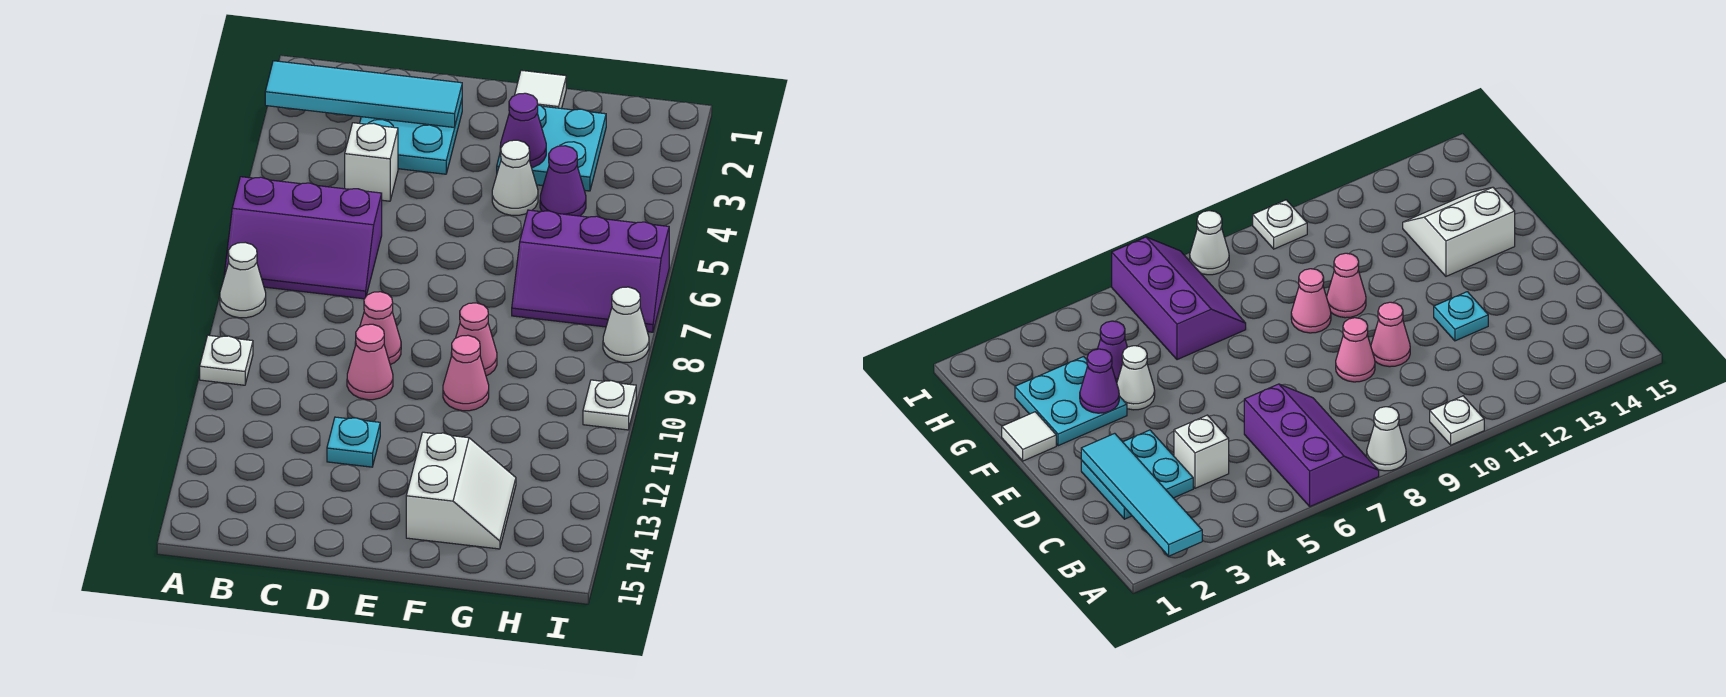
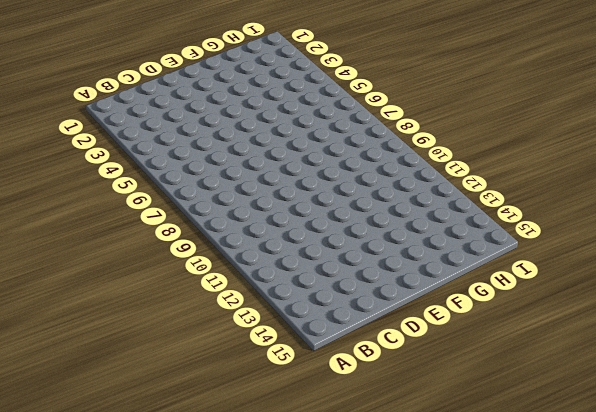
none -> purple 2x3 slope [224,177,382,299]
none -> white 1x1 cone [220,243,266,318]
none -> white 1x1 plate [200,335,253,385]

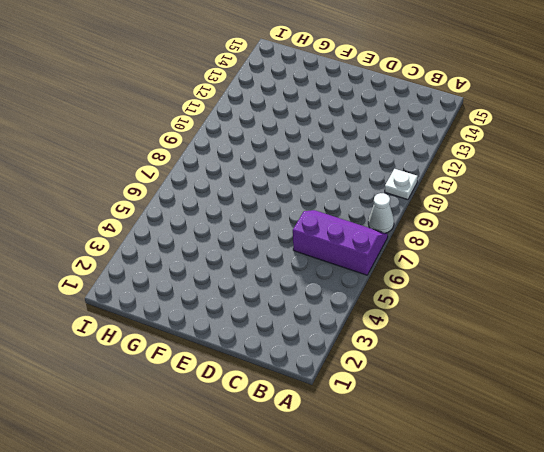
none -> cyan 2x2 plate [360,100,462,174]
none -> white 1x1 brick [345,123,398,201]
none -> pink 1x1 cone [355,292,401,365]

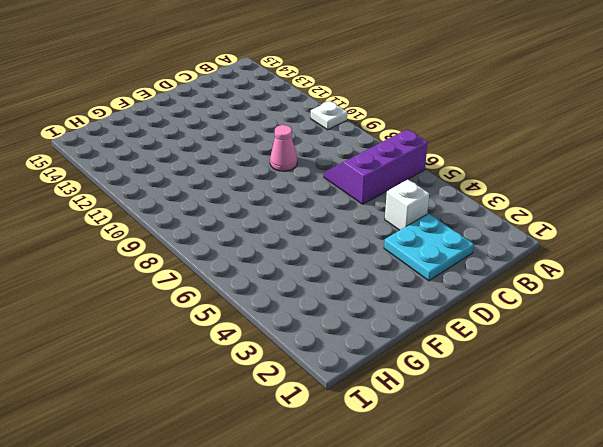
none -> white 1x1 cone [220,243,266,318]
none -> pink 1x1 cone [347,324,393,400]
none -> cyan 1x1 plate [327,417,380,467]

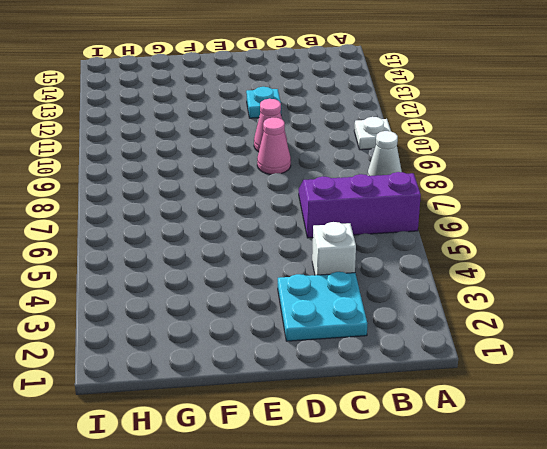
none -> white 1x1 tile [515,70,566,108]
none -> cyan 2x2 plate [497,105,606,191]
none -> white 1x1 cone [492,140,538,215]

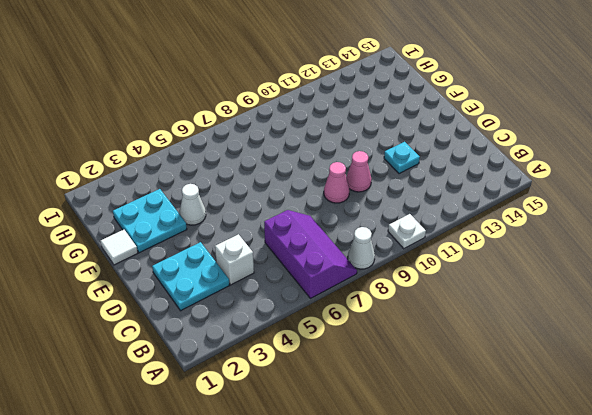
none -> pink 1x1 cone [451,303,497,376]
none -> pink 1x1 cone [443,335,489,411]
none -> white 2x2 slope [406,432,516,549]

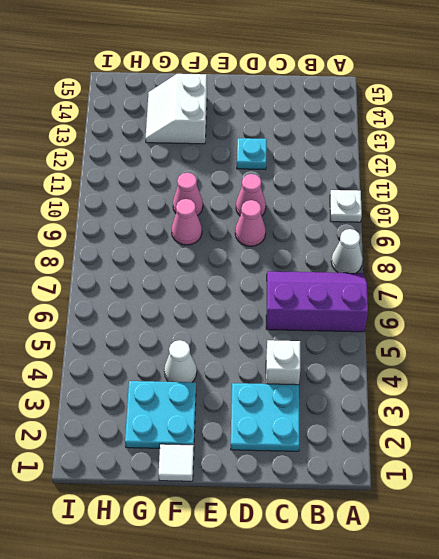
none -> purple 1x1 cone [540,146,586,216]
none -> purple 2x3 slope [512,210,669,332]
none -> white 1x1 cone [603,287,649,362]

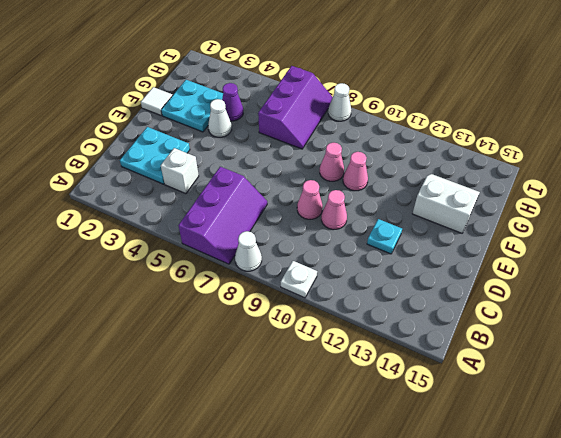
none -> white 1x1 plate [583,380,636,430]
none -> cyan 1x4 tile [265,61,462,128]
none -> purple 1x1 cone [500,93,546,168]

